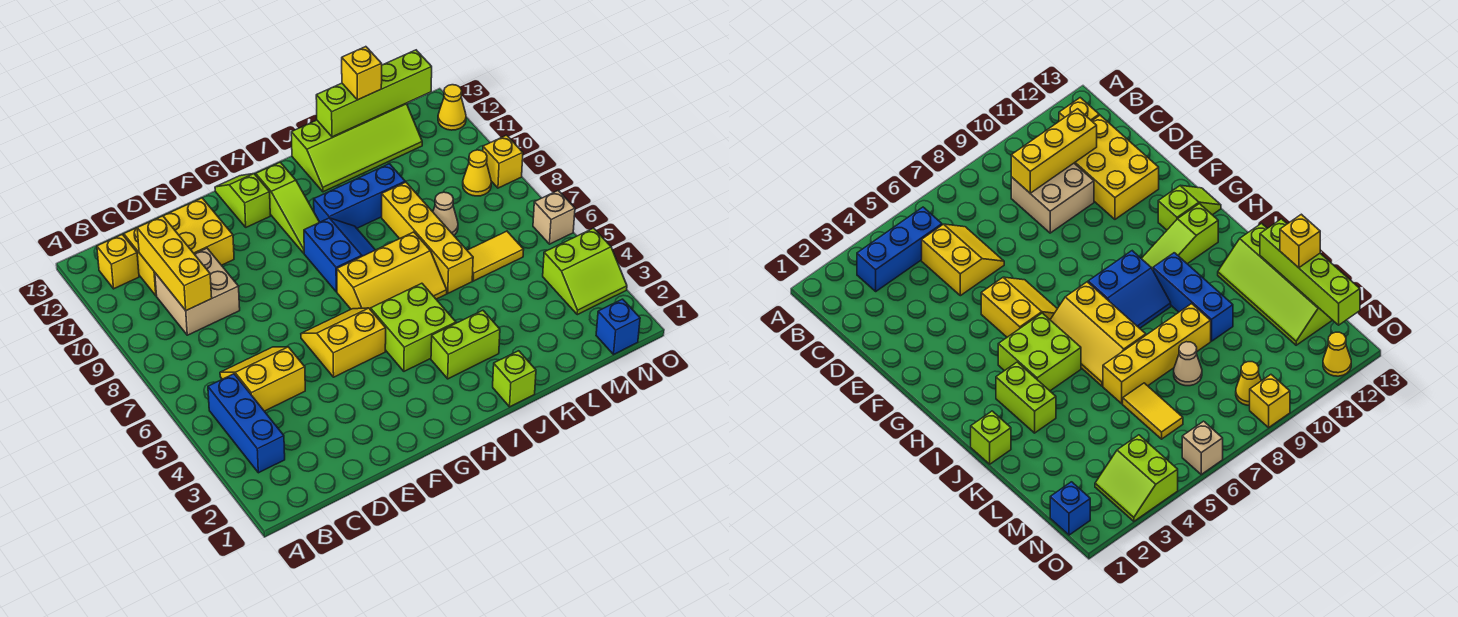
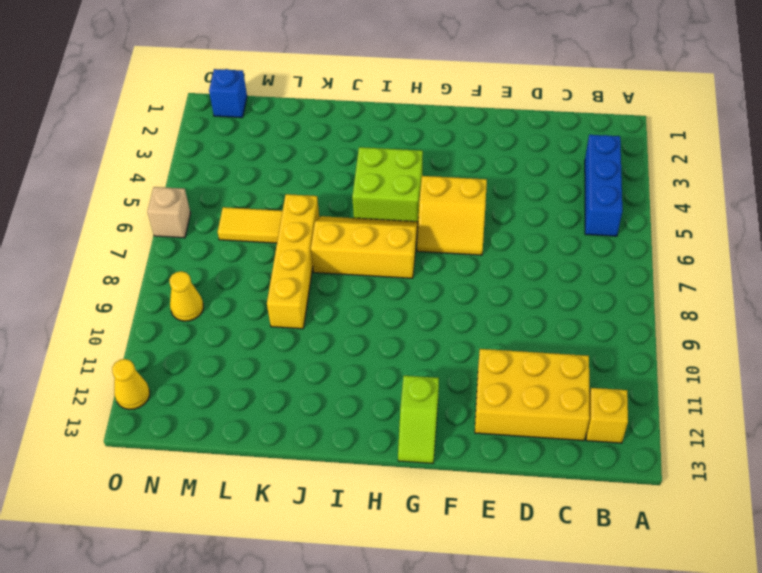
none -> yellow 2x2 slope [220,347,305,411]
none -> tan 2x2 brick [155,248,240,335]
none -> blue 2x2 slope [304,218,375,292]

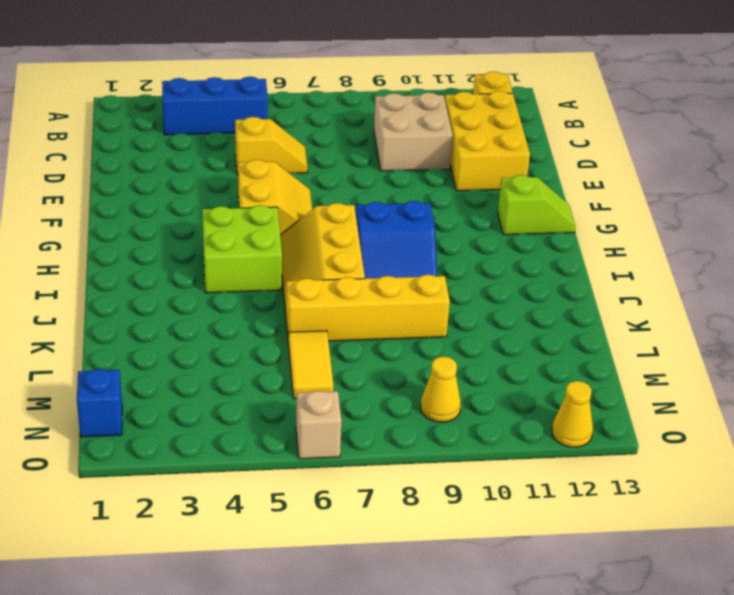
yellow 1x2 slope [235,117,307,175] -> yellow 2x2 slope [220,347,305,411]
none -> lime 1x3 slope [256,162,320,253]
none -> lime 1x2 brick [431,310,500,379]
none -> blue 1x3 brick [314,164,405,228]

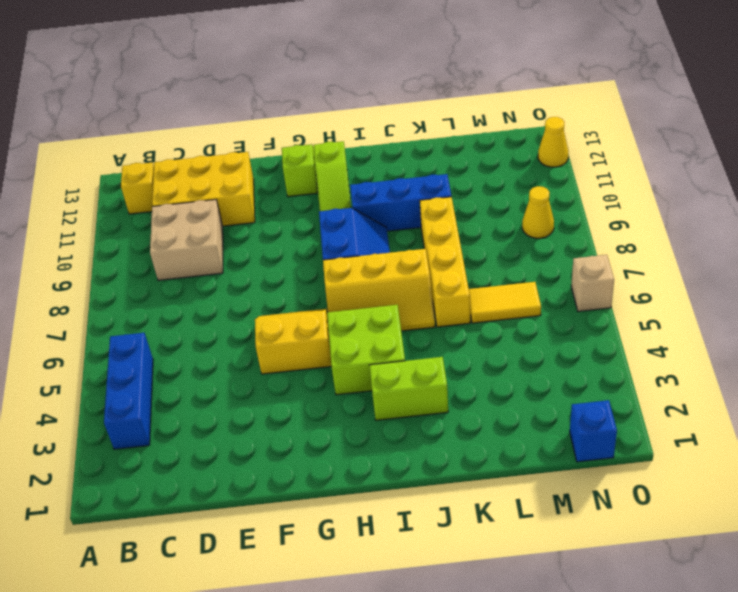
none -> yellow 2x2 slope [220,347,305,411]
none -> lime 1x1 brick [493,351,536,407]
none -> lime 2x4 slope [291,104,422,192]

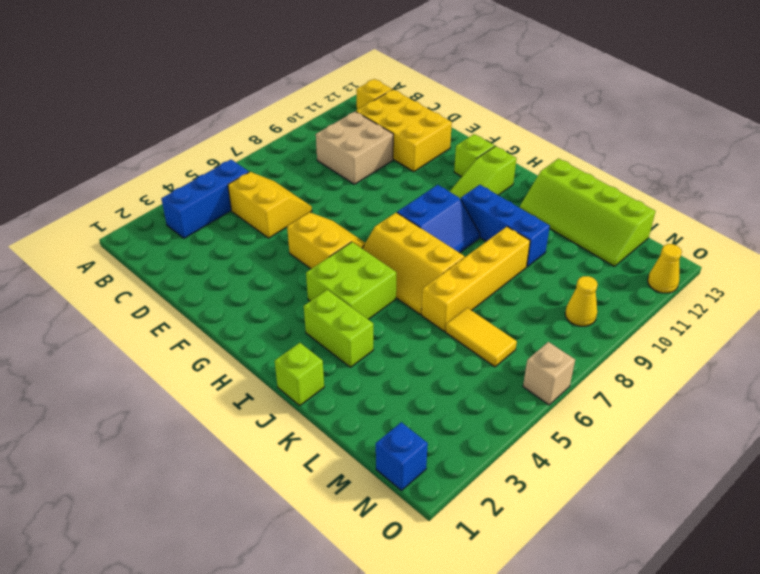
none -> tan 1x1 cone [433,192,458,235]
none -> lime 2x2 slope [543,228,627,315]
none -> yellow 1x1 brick [483,135,523,188]

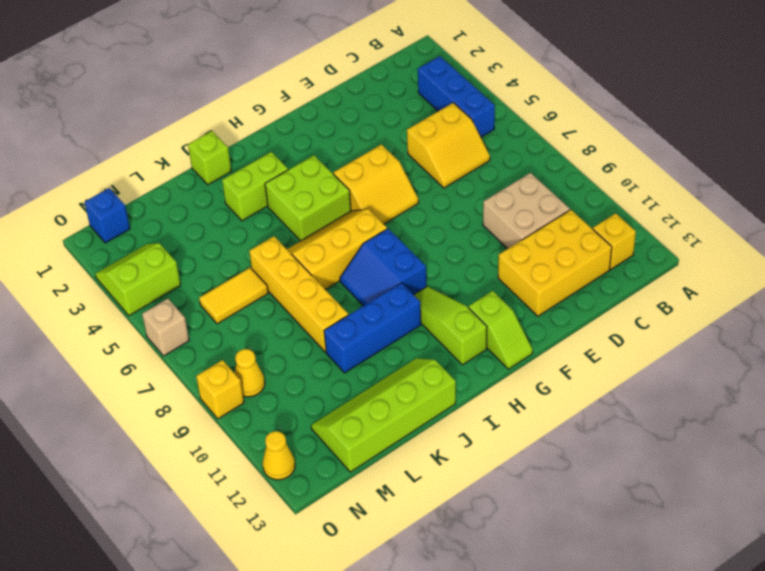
none -> tan 1x1 cone [433,192,458,235]
none -> yellow 1x3 brick [137,216,212,311]
none -> lime 1x4 brick [316,50,432,137]

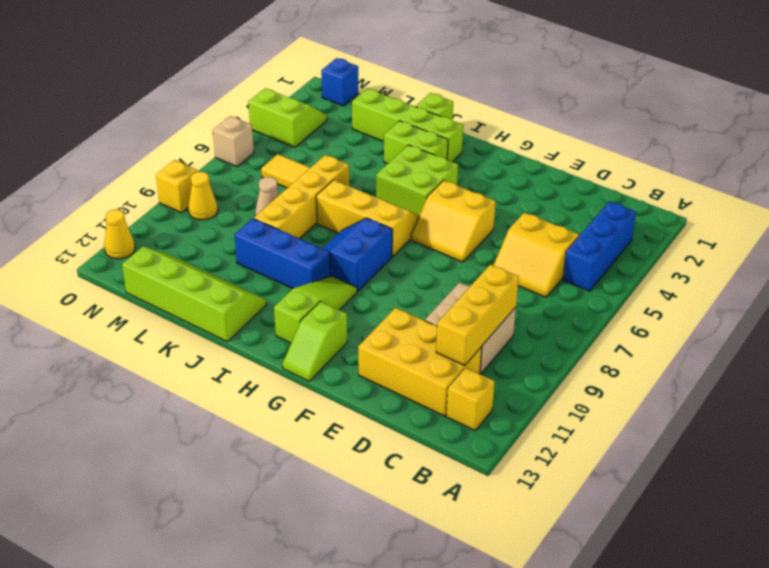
lime 1x4 brick [352,89,463,162] -> lime 1x4 brick moved to [316,50,432,137]
none -> yellow 1x1 brick [342,47,382,100]

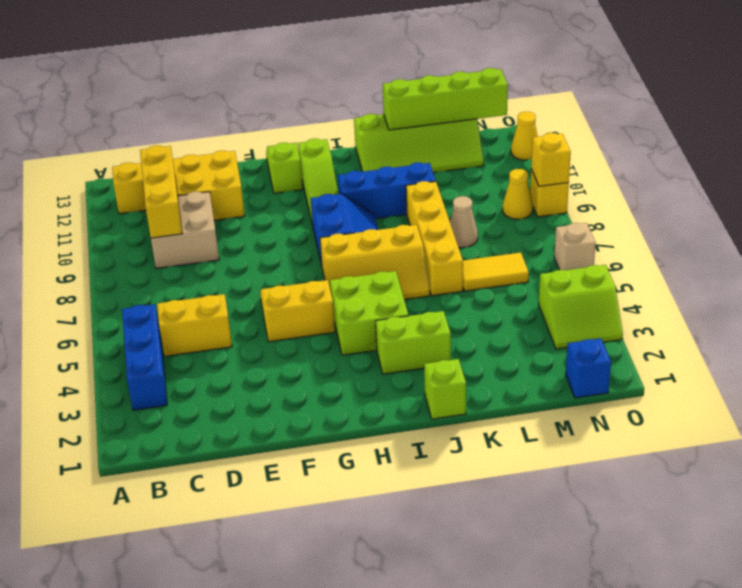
yellow 1x1 brick [531,133,571,186] -> yellow 1x1 brick moved to [342,47,382,100]

